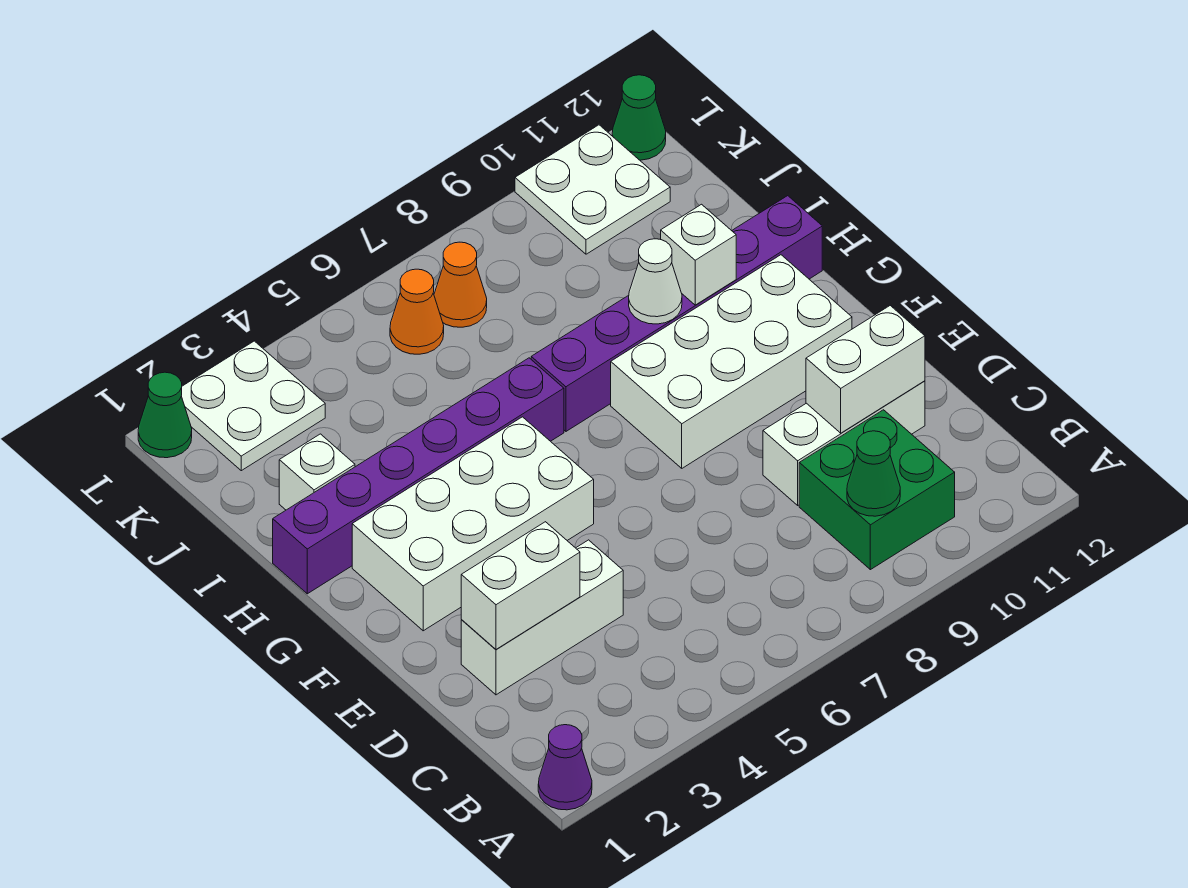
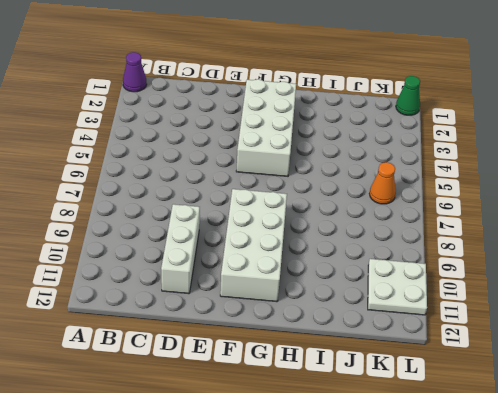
none -> green 2x2 brick [799,410,955,570]
none -> white 1x3 brick [461,540,623,695]
none -> purple 1x6 brick [273,358,564,594]

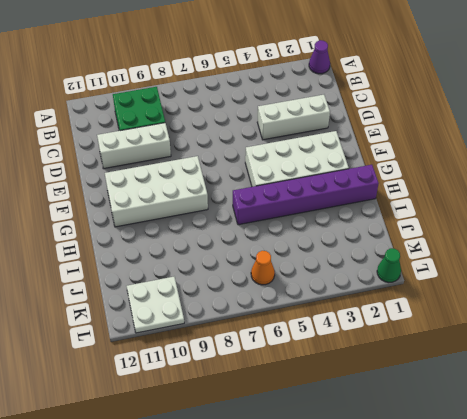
none -> purple 1x6 brick [531,196,822,431]
none -> white 1x1 brick [279,434,355,510]
none -> white 2x2 plate [182,341,325,471]

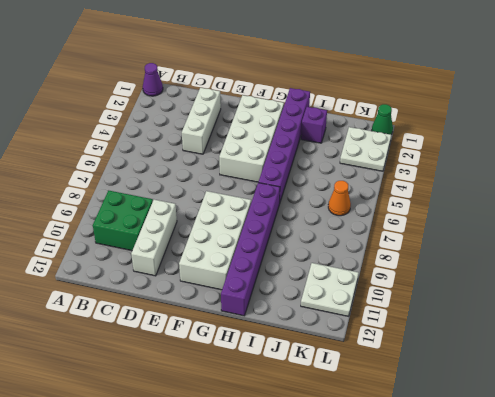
purple 1x1 brick [301,107,327,143] -> white 1x1 brick [279,434,355,510]
none -> orange 1x1 cone [434,242,487,327]
none -> green 1x1 cone [612,75,666,160]
none -> green 1x1 cone [847,431,900,516]

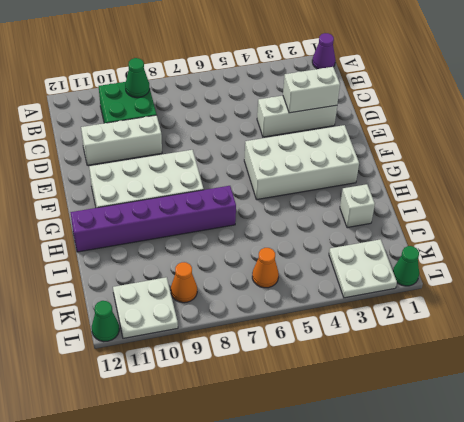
orange 1x1 cone [171,262,197,303] -> orange 1x1 cone moved to [434,242,487,327]
none -> purple 1x6 brick [273,358,564,594]
none -> white 1x2 brick [806,306,925,433]
none -> white 1x1 cone [629,239,682,324]

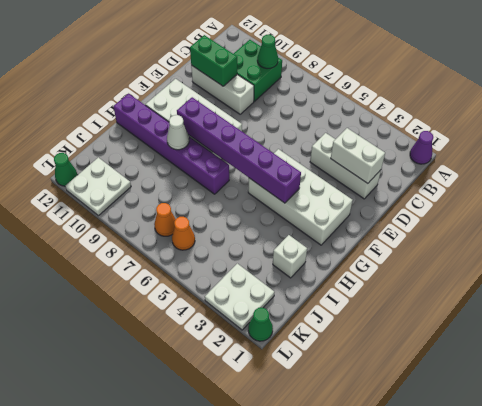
green 1x2 brick [190,35,237,86] -> white 1x2 brick [806,306,925,433]
purple 1x6 brick [177,97,301,203] -> purple 1x6 brick moved to [273,358,564,594]
none -> white 1x1 brick [661,204,736,305]

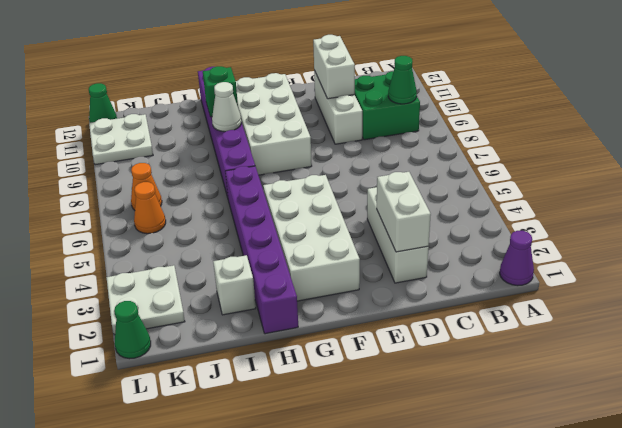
green 1x1 brick [203,66,238,117] -> white 1x1 brick [661,204,736,305]

